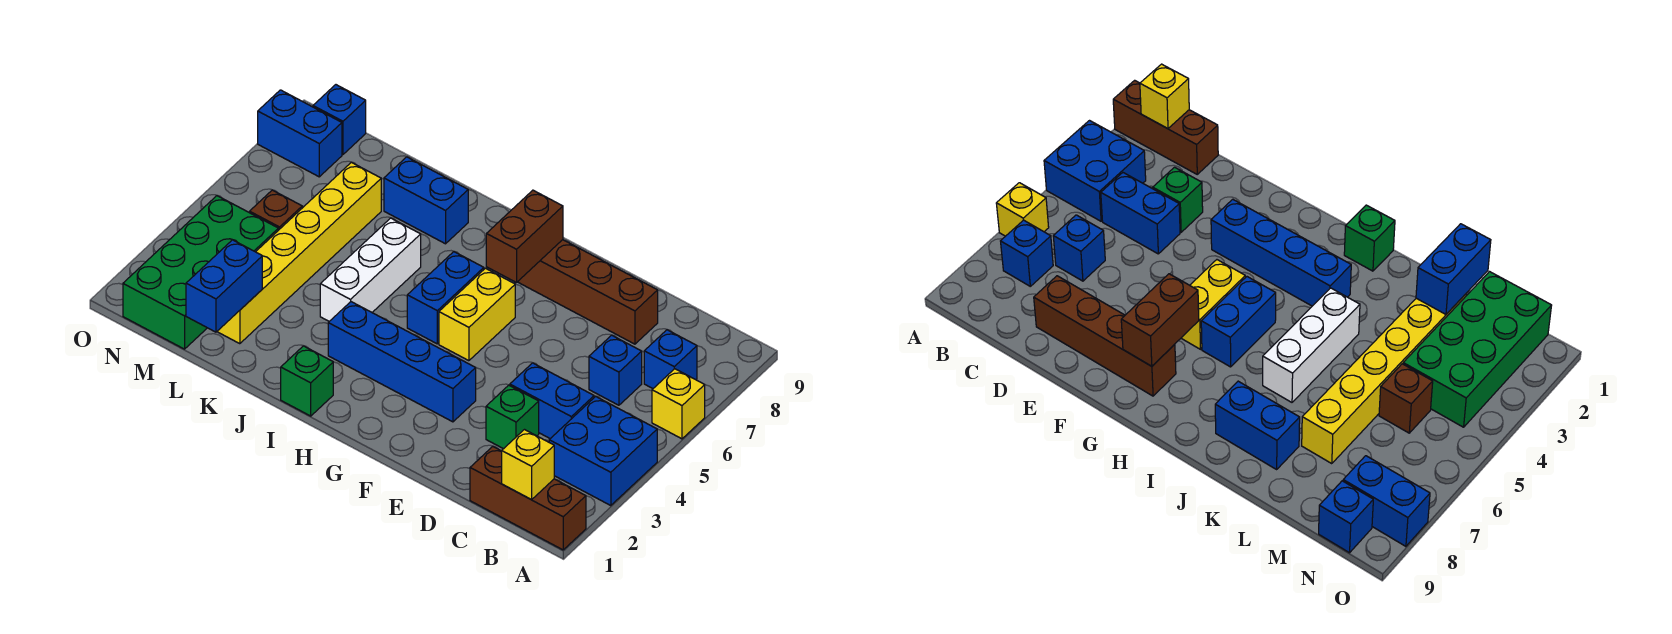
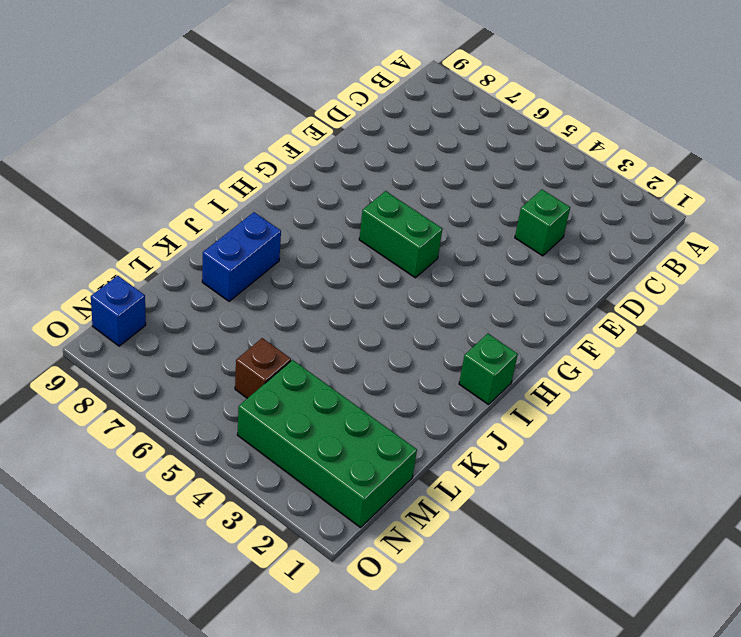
green 1x2 brick [359,191,442,278] -> yellow 1x2 brick [439,268,515,361]
none -> brown 1x3 brick [470,447,586,550]
none -> blue 2x2 brick [549,396,657,506]
none -> yellow 1x1 brick [652,369,705,439]

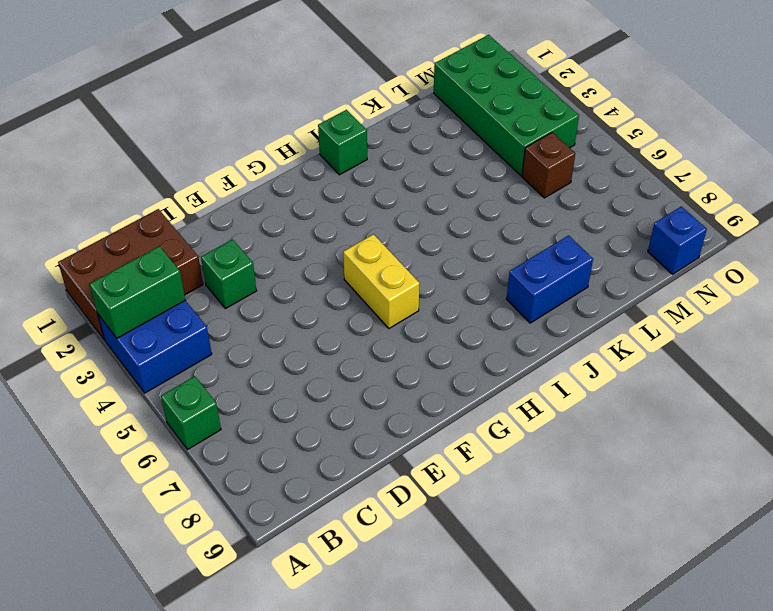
brown 2x3 brick [58,209,203,339] -> brown 1x3 brick [470,447,586,550]
green 1x2 brick [90,246,185,338] -> none
green 1x1 brick [161,376,221,450] -> yellow 1x1 brick [652,369,705,439]
none -> blue 1x1 brick [644,330,697,388]
none -> blue 1x2 brick [510,363,594,439]
none -> blue 1x1 brick [589,335,642,405]

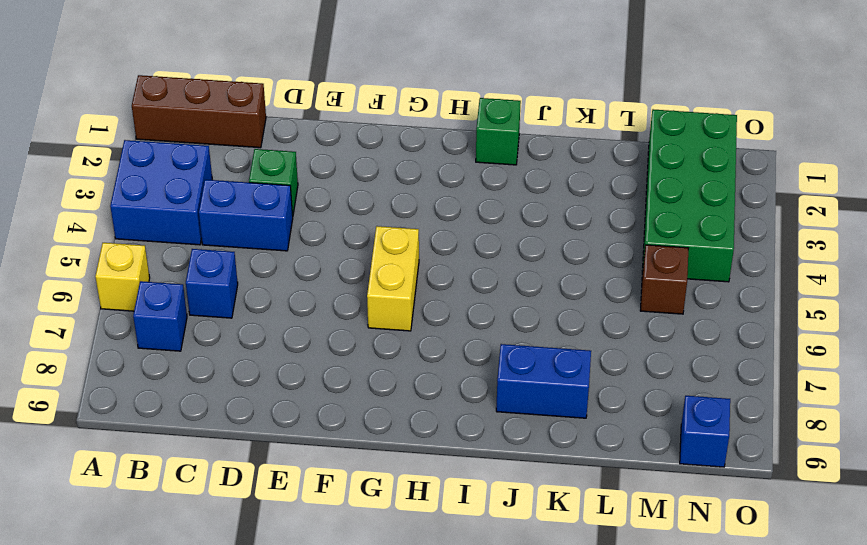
none -> brown 1x4 brick [518,240,658,344]
none -> blue 1x4 brick [328,302,476,422]
none -> blue 1x2 brick [407,252,484,344]

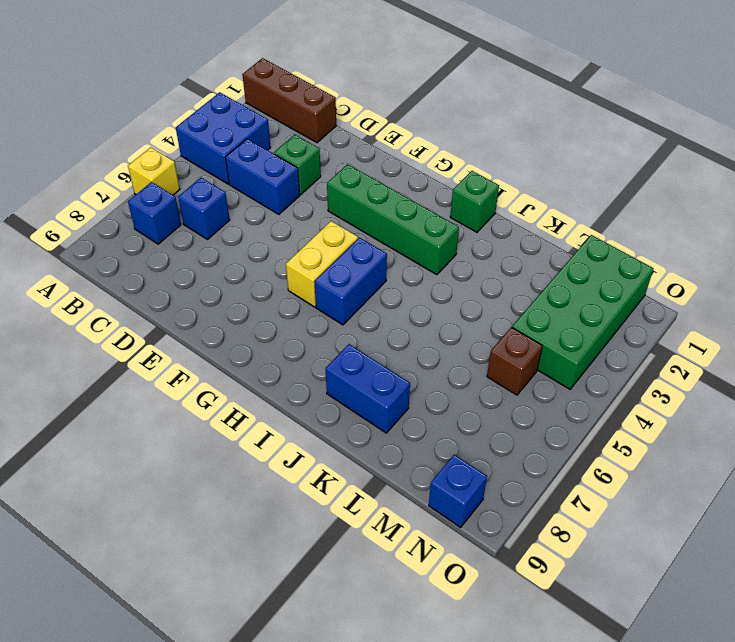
green 1x4 brick [327,164,459,275] -> blue 1x4 brick [328,302,476,422]
none -> brown 1x4 brick [518,240,658,344]
none -> white 1x3 brick [320,218,421,321]
none -> yellow 1x6 brick [217,162,381,344]

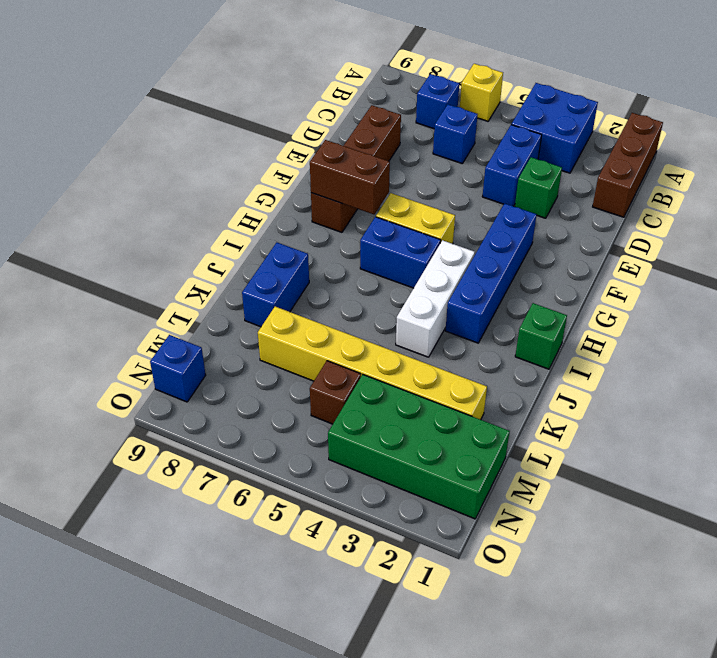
white 1x3 brick [396,240,475,357] -> white 1x3 brick turned to [320,218,421,321]
none -> blue 1x2 brick [258,90,342,177]
none -> yellow 1x1 brick [502,430,554,500]
none -> blue 1x2 brick [186,240,262,332]

